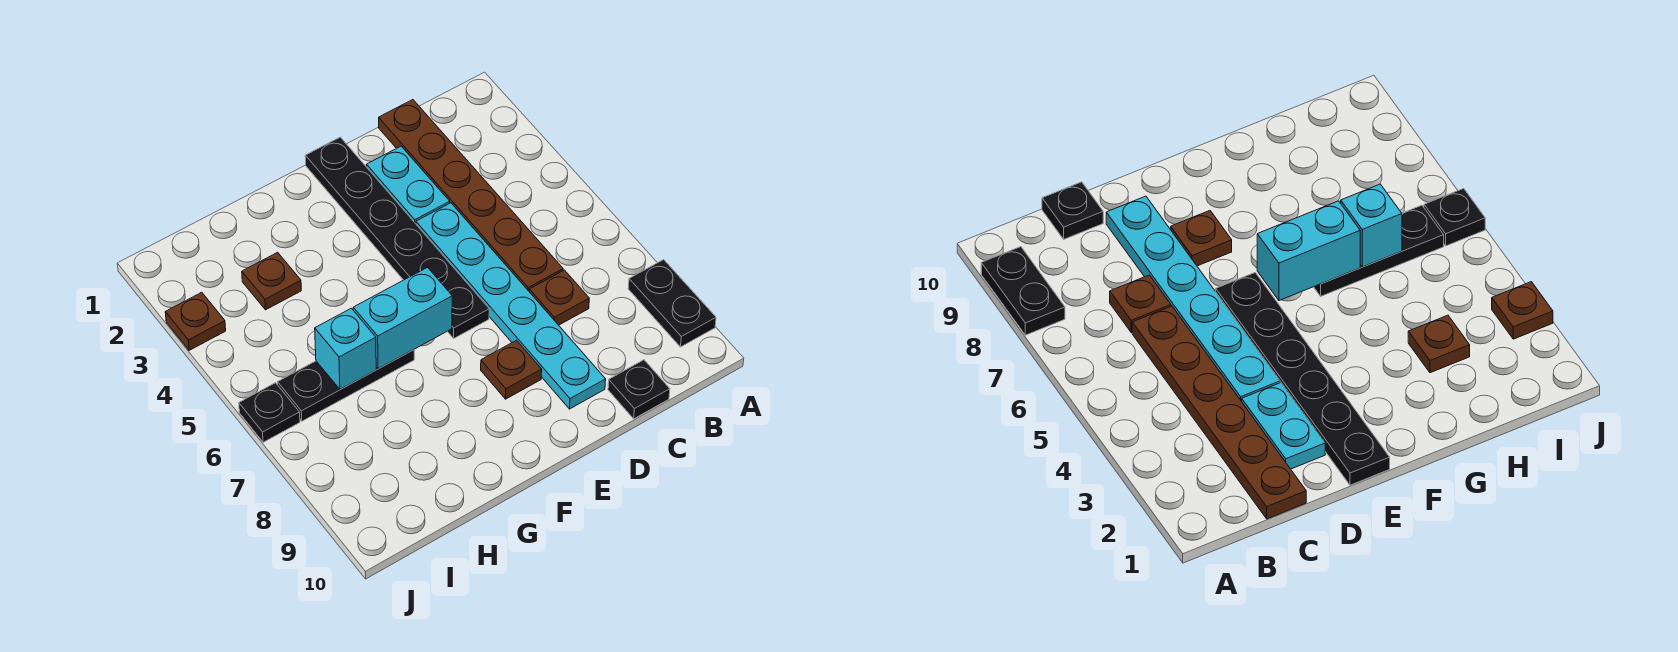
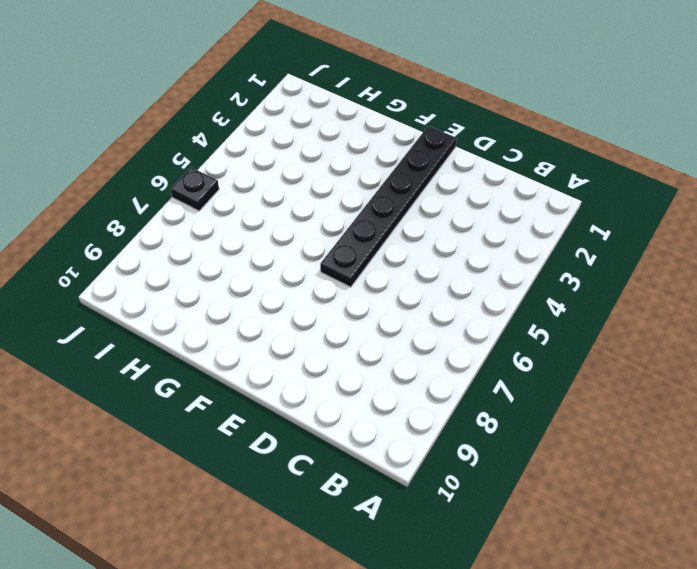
none -> black 1x2 plate [628,260,716,347]
none -> brown 1x6 plate [379,100,563,291]
none -> brown 1x1 plate [529,270,589,325]

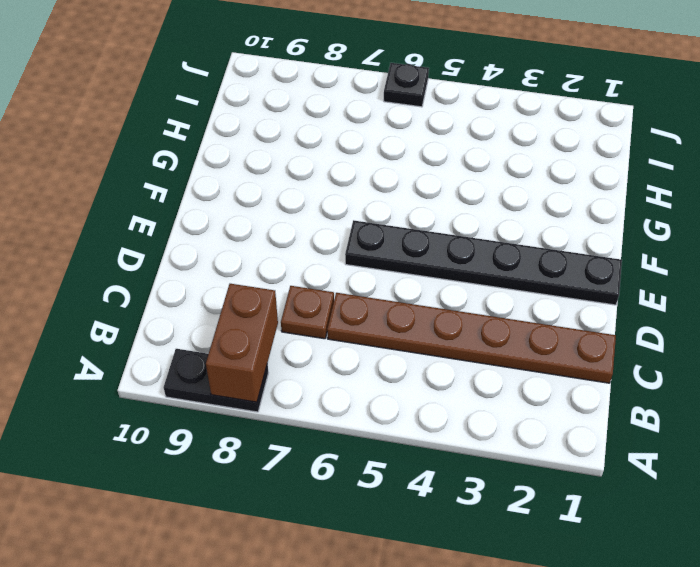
brown 1x2 brick [206,284,278,402] -> none
none -> black 1x1 plate [608,360,670,419]
none -> cyan 1x2 plate [367,146,450,224]
none -> cyan 1x6 plate [416,203,606,409]

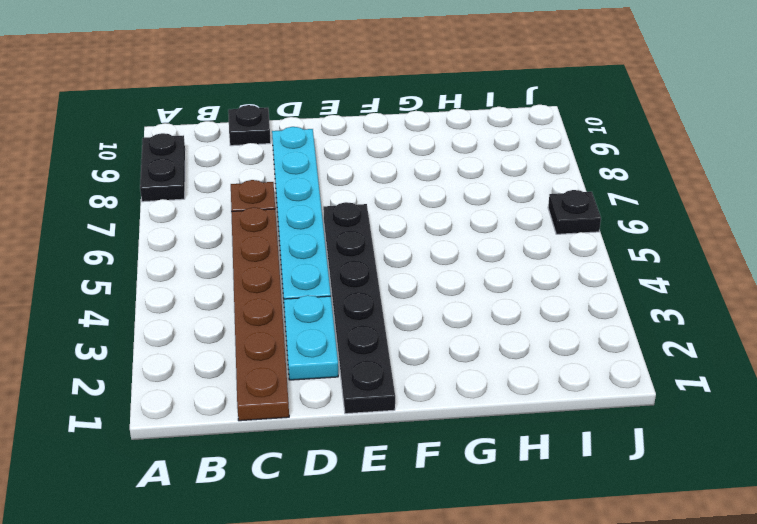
none -> brown 1x1 plate [481,340,542,399]
none -> black 1x3 plate [278,350,414,421]
none -> brown 1x1 plate [242,252,301,310]

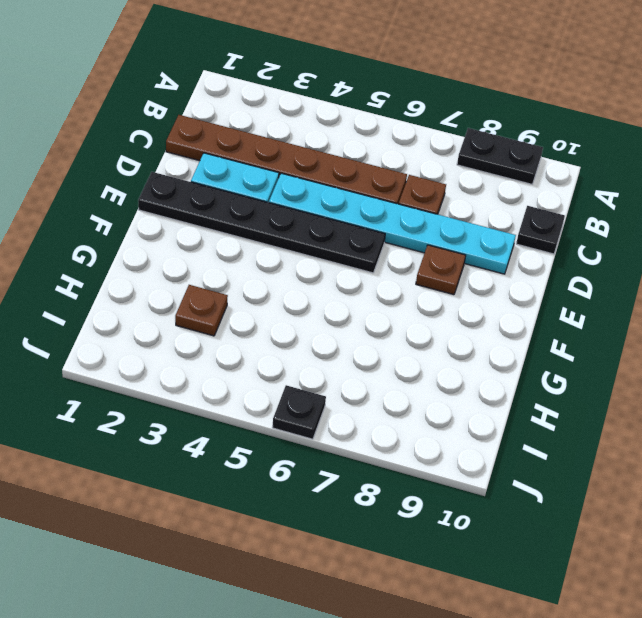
none -> black 1x3 plate [278,350,414,421]
none -> brown 1x1 plate [165,292,226,350]
none -> cyan 1x2 brick [353,267,452,369]

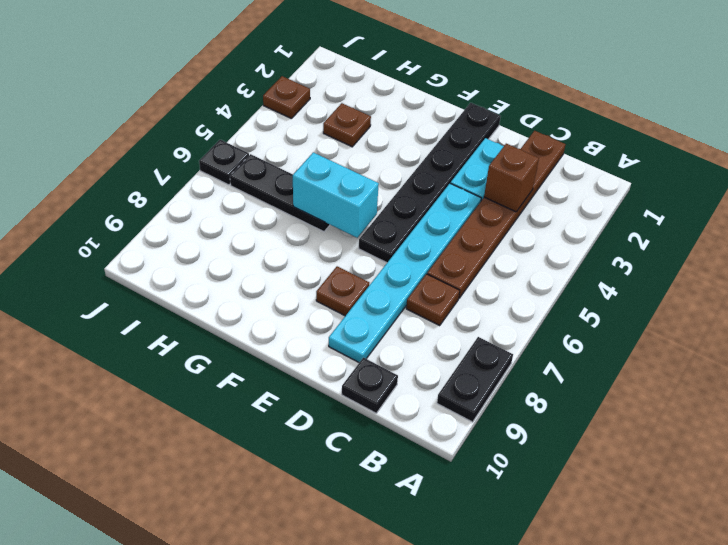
brown 1x1 brick [484,144,539,212] -> none
none -> cyan 1x1 brick [315,308,376,390]

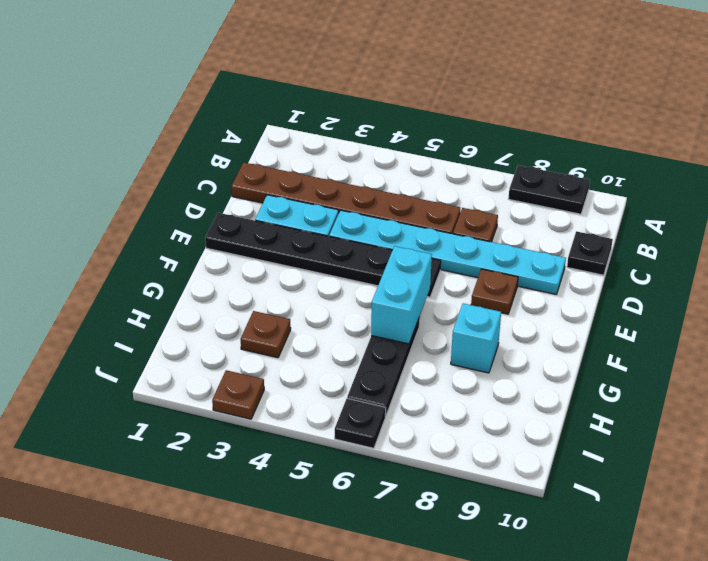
cyan 1x1 brick [451,303,501,373] -> cyan 1x1 brick moved to [315,308,376,390]

